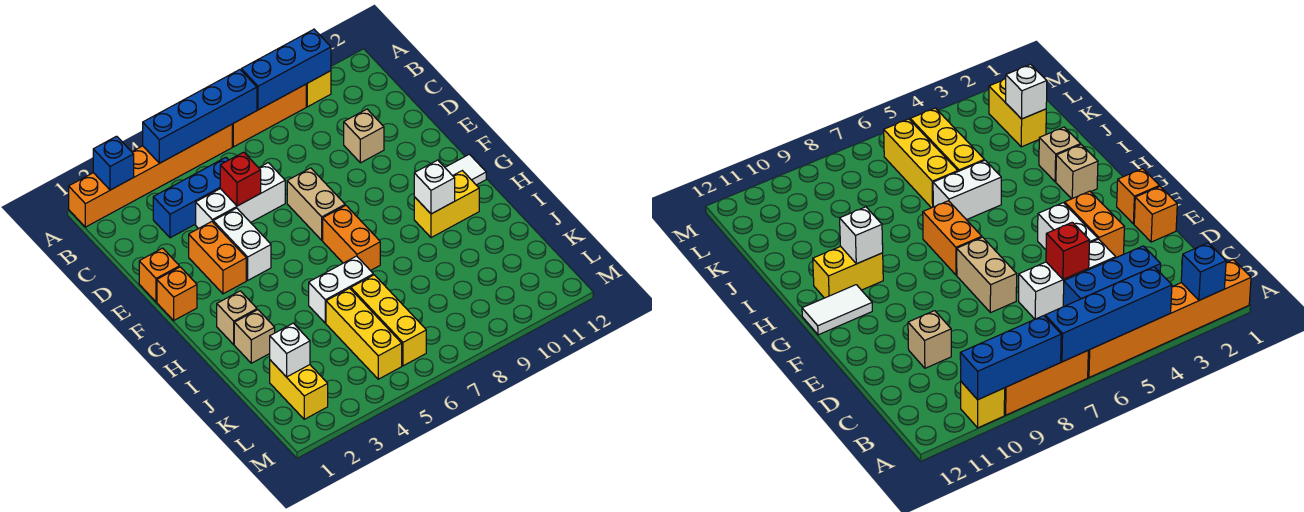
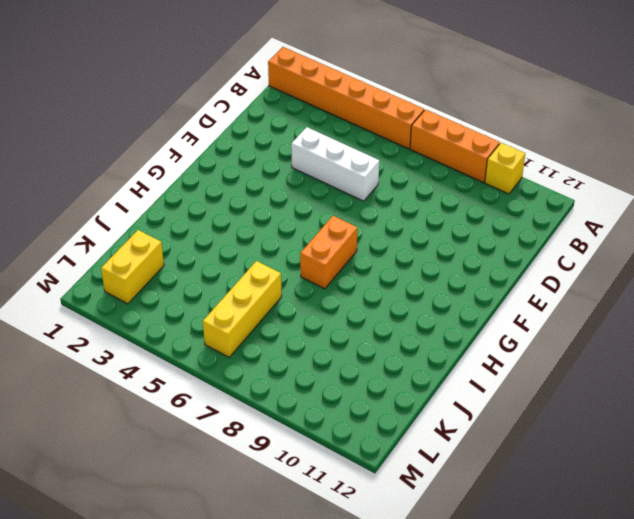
none -> blue 1x3 brick [153,157,228,238]
none -> tan 1x1 brick [344,109,384,163]
none -> orange 1x1 brick [139,248,179,302]

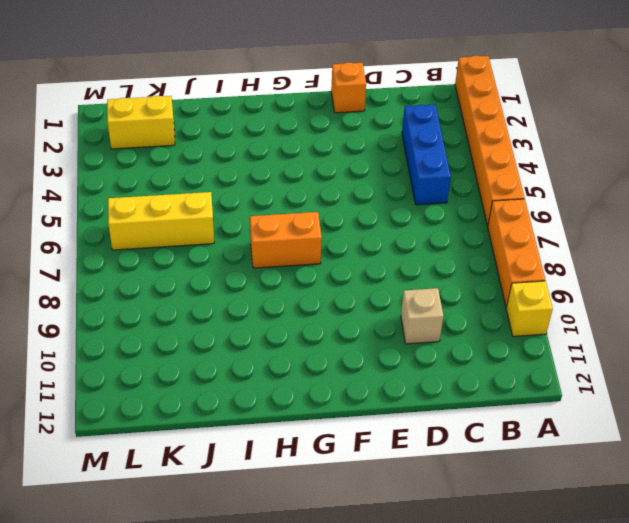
none -> white 1x3 brick [196,163,285,229]
none -> orange 1x2 brick [189,222,246,294]
none -> white 1x2 brick [213,208,271,280]

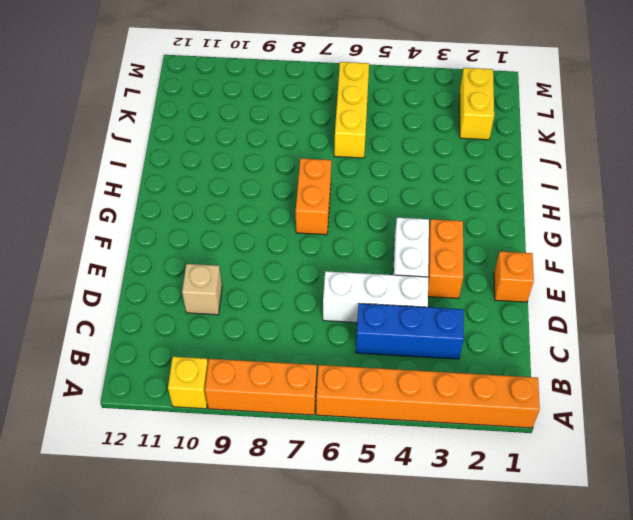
none -> tan 1x2 brick [287,168,345,240]
none -> orange 1x1 brick [157,267,197,320]
none -> white 1x2 tile [445,154,486,185]

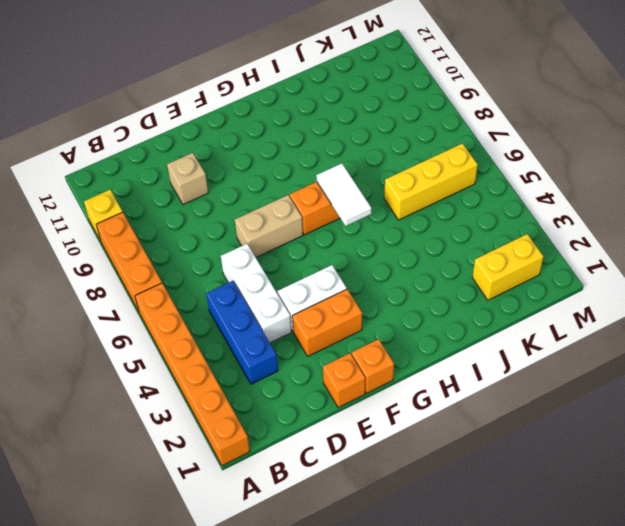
white 1x2 tile [316,163,371,226] -> white 1x2 tile moved to [445,154,486,185]
none -> tan 1x1 brick [217,291,257,344]
none -> yellow 1x2 brick [414,171,479,238]
none -> tan 1x1 brick [234,310,275,363]

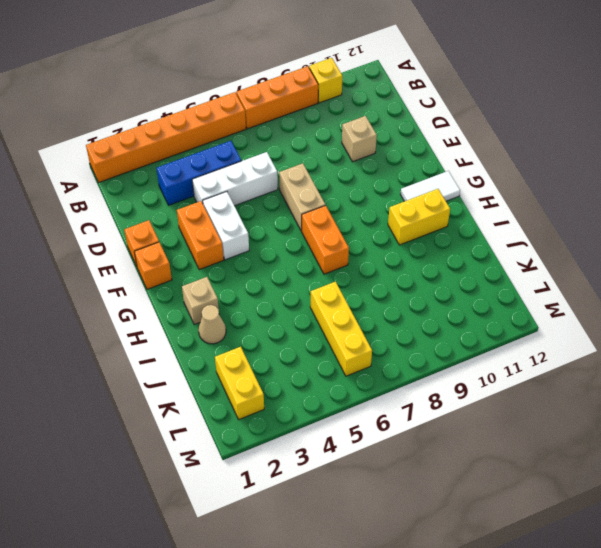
tan 1x1 cone [199,305,226,344] -> tan 1x1 brick [234,310,275,363]
none -> white 1x2 brick [309,256,373,323]
none -> yellow 1x3 brick [326,288,402,379]
none -> blue 1x1 brick [93,136,134,190]

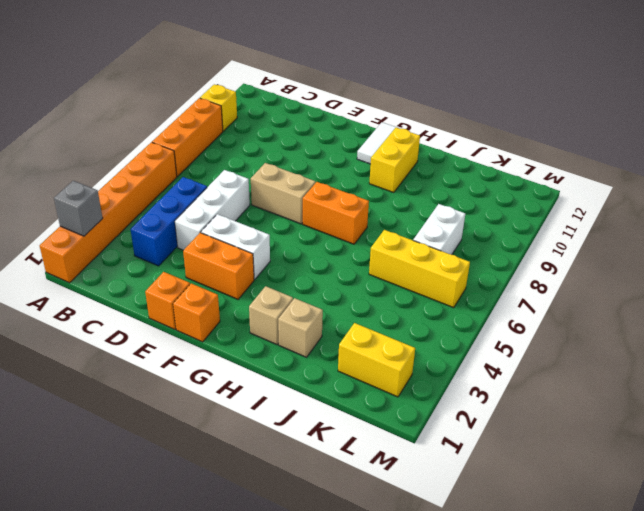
grey 1x1 brick [54,181,103,236] -> blue 1x1 brick [93,136,134,190]
white 1x2 brick [413,204,465,255] -> white 1x2 brick moved to [309,256,373,323]
none -> tan 1x1 brick [344,109,384,163]
none -> yellow 1x3 brick [326,288,402,379]
none -> blue 1x4 brick [143,70,257,163]

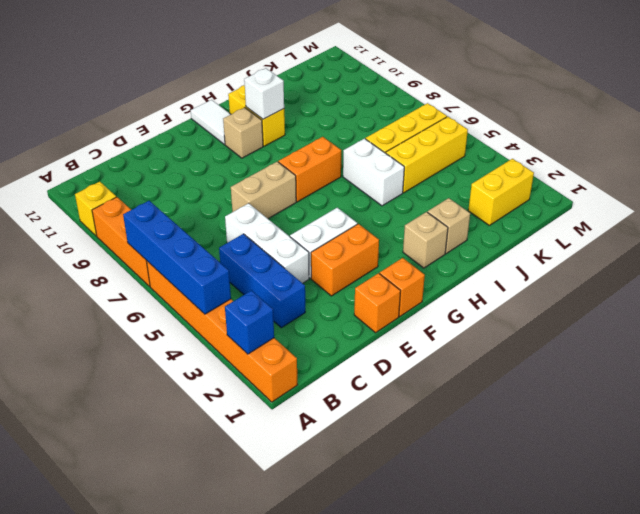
tan 1x1 brick [223,108,263,158] -> tan 1x1 brick moved to [344,109,384,163]
none -> blue 1x3 brick [241,29,331,110]
none -> red 1x1 brick [220,152,261,206]
none -> white 1x1 brick [270,323,310,377]

